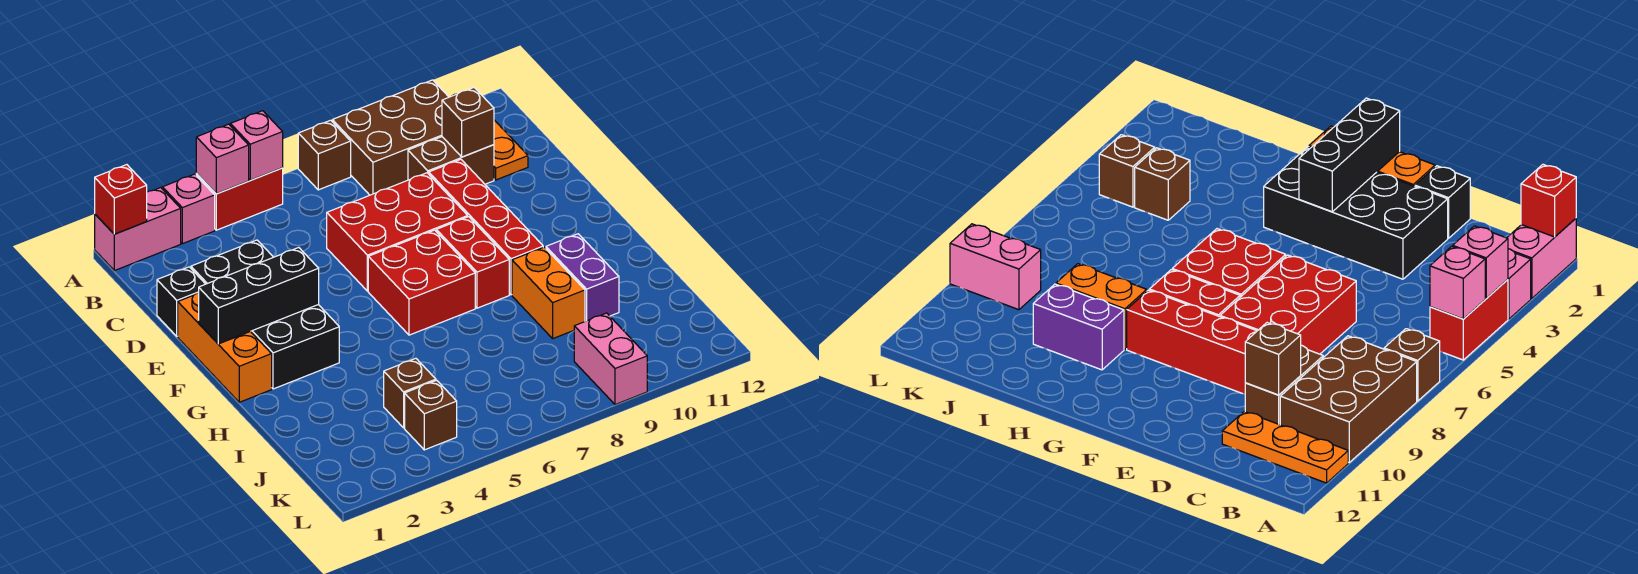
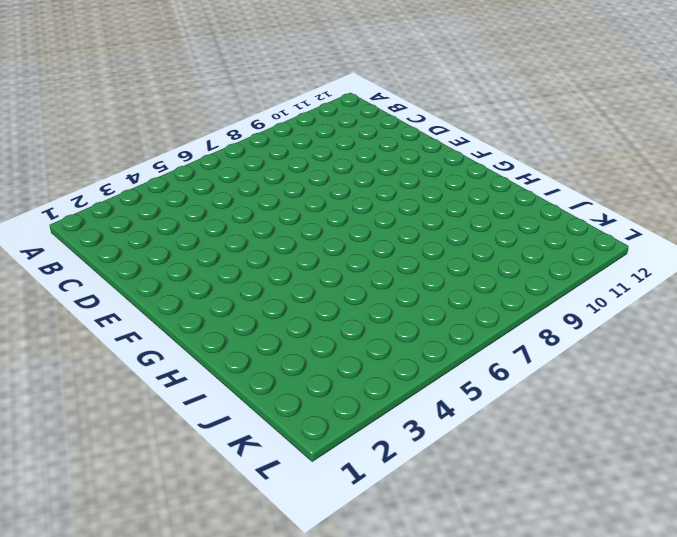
none -> pink 1x2 brick [95,188,181,271]
none -> pink 1x1 brick [162,174,215,244]
none -> red 1x2 brick [196,168,283,230]

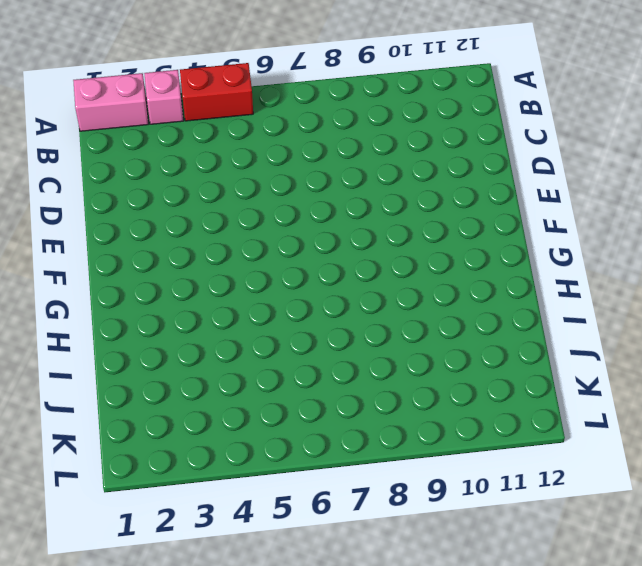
none -> brown 1x1 brick [298,120,351,190]
none -> brown 2x3 brick [332,80,449,195]
none -> orange 1x3 plate [453,94,528,180]

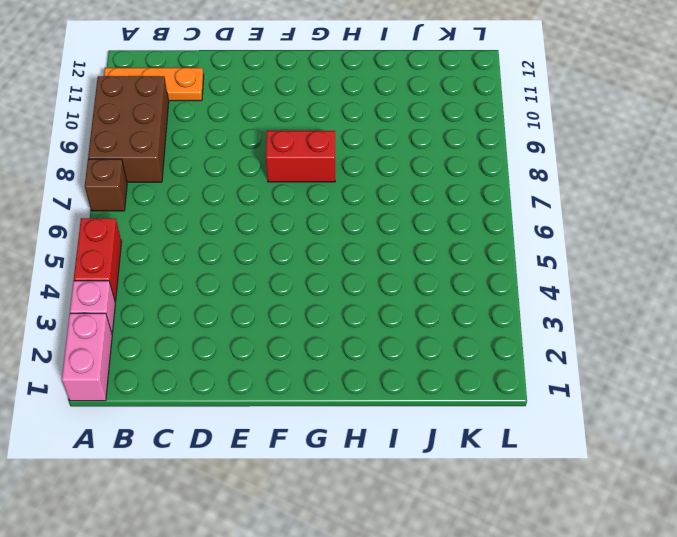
none -> brown 1x2 brick [408,137,494,184]
none -> black 1x1 brick [157,267,205,336]
none -> black 2x4 brick [191,240,339,389]

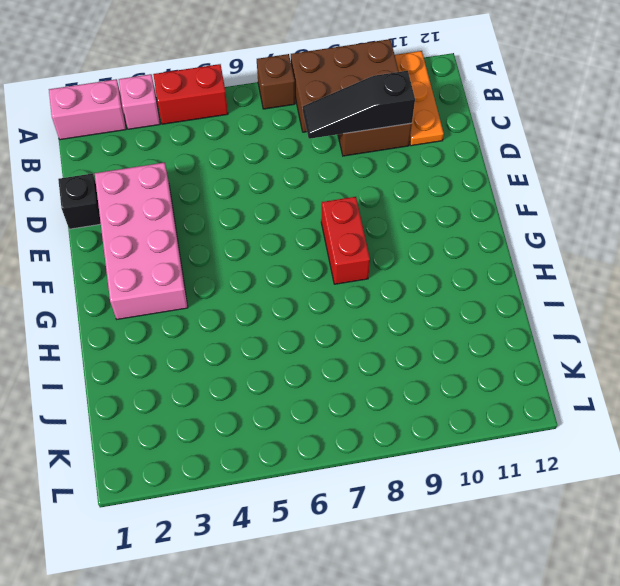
black 1x3 slope [302,71,415,139] -> brown 1x1 brick [442,88,494,157]
pink 2x4 brick [95,163,188,319] -> black 2x4 brick [191,240,339,389]
none -> red 2x3 brick [327,173,468,291]
none -> red 1x4 brick [429,159,543,295]
none -> orange 1x3 brick [178,292,272,402]

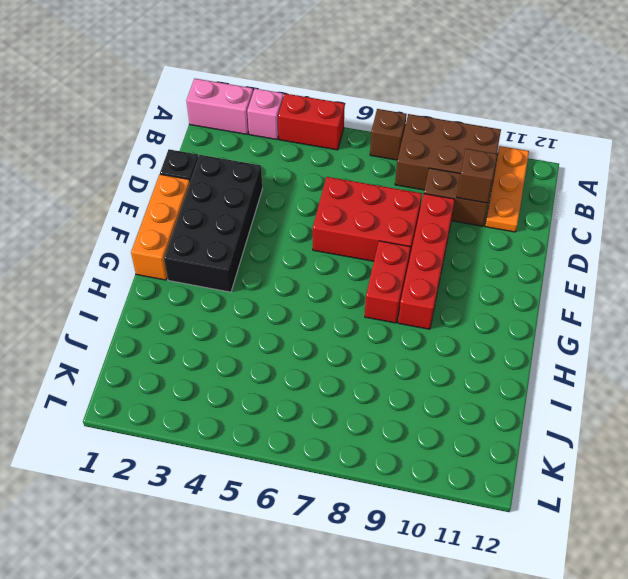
none -> red 2x2 brick [368,230,475,335]
none -> orange 1x2 brick [512,247,585,339]
none -> purple 1x2 brick [546,234,619,321]

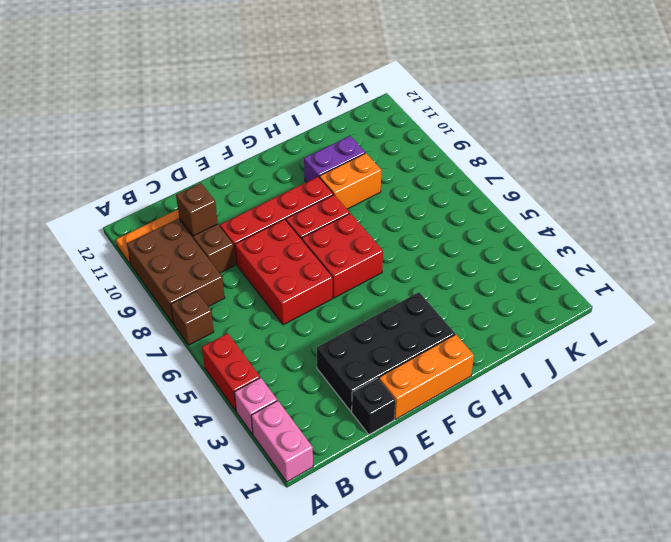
none -> brown 1x1 brick [384,358,436,428]
none -> brown 1x1 brick [405,380,457,450]
none -> pink 1x2 brick [574,313,647,405]

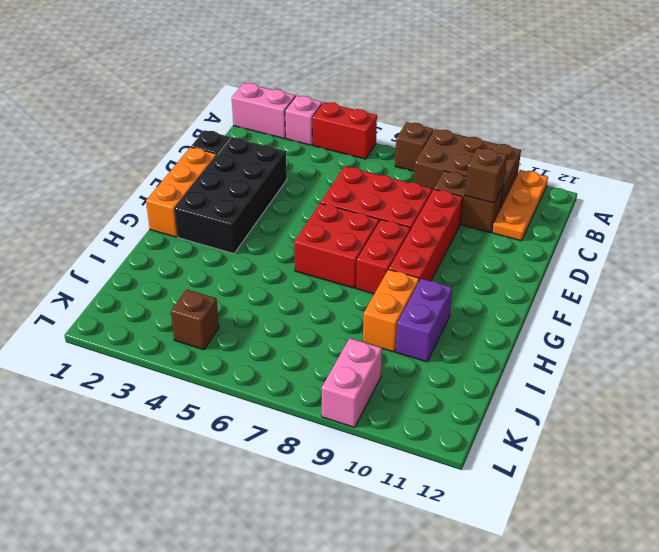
none -> brown 1x1 brick [384,358,436,428]
none -> red 1x1 brick [95,165,147,234]
none -> pink 1x1 brick [196,124,249,194]

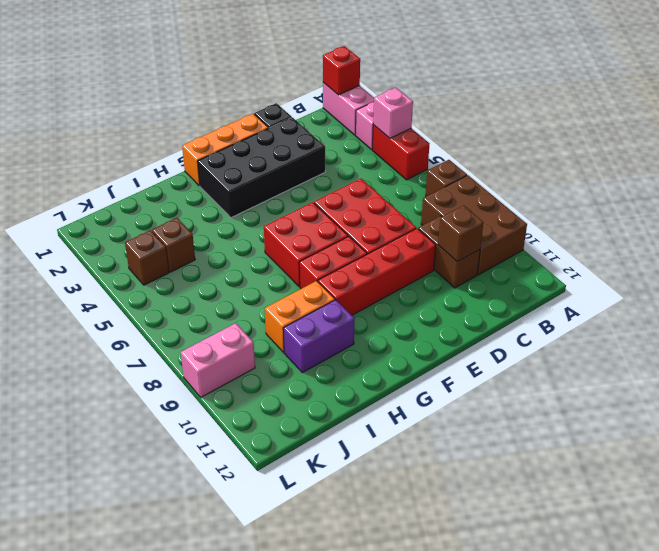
none -> orange 1x3 plate [453,94,528,180]
none -> pink 1x1 brick [230,111,283,180]
none -> black 1x3 brick [199,248,319,344]

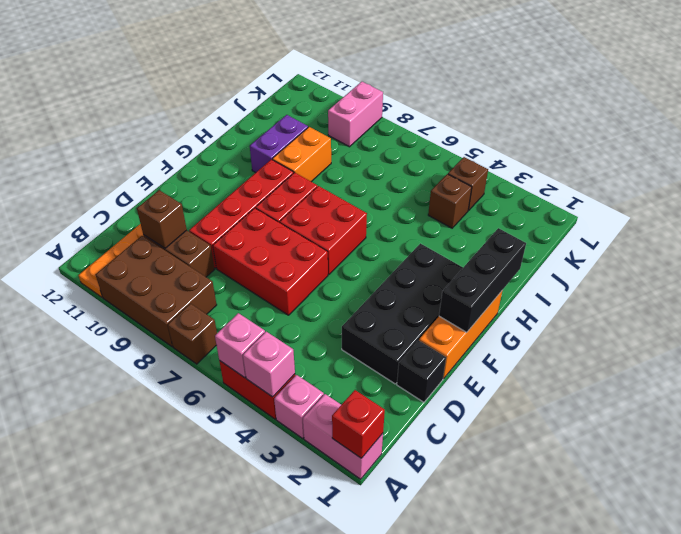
black 1x3 brick [439,228,526,332] -> black 1x3 brick turned to [199,248,319,344]

